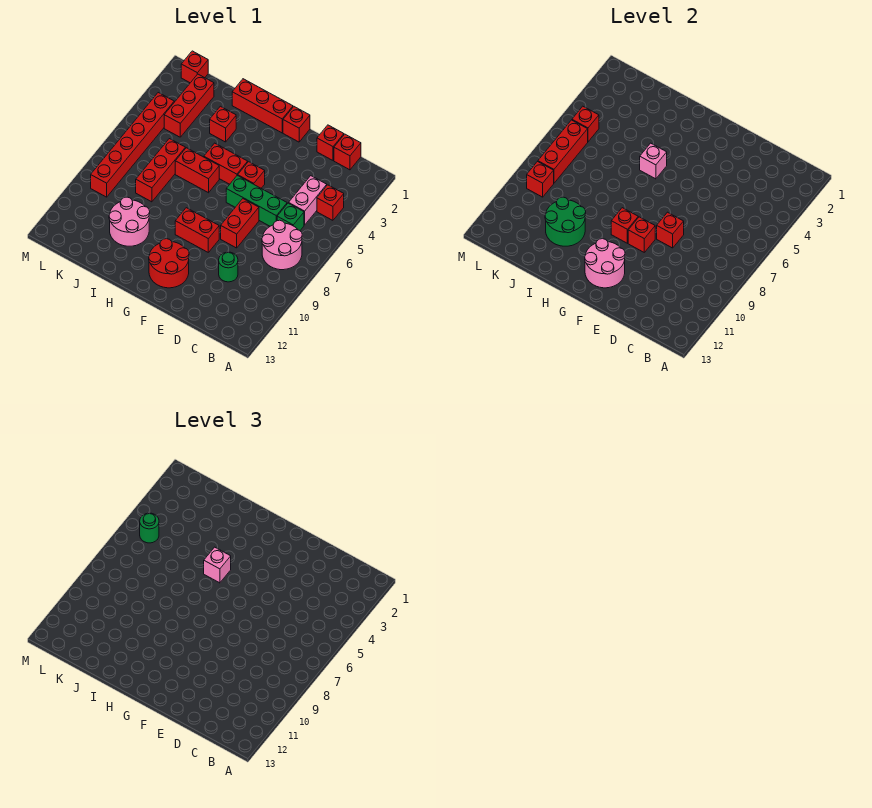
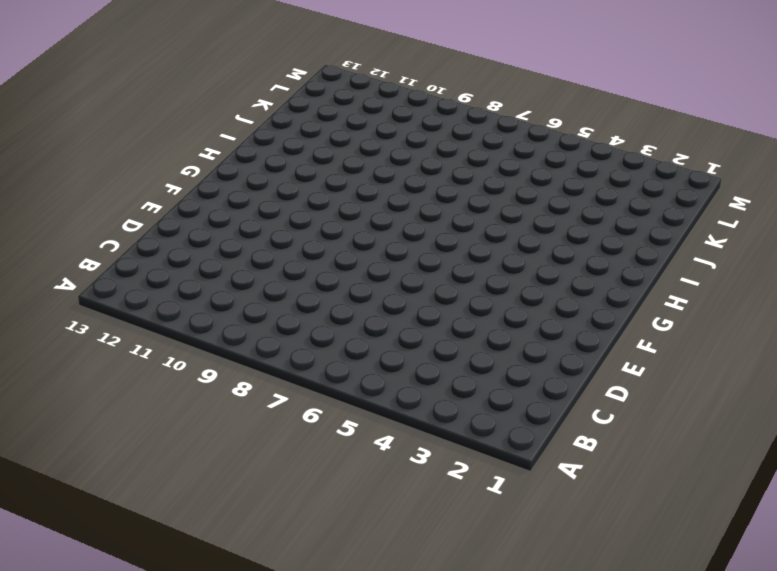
none -> red 1x1 brick [317,185,344,220]
none -> pink 2x2 round brick [262,220,302,270]
none -> red 1x1 brick [334,134,361,170]
none -> pink 1x2 brick [289,176,327,225]

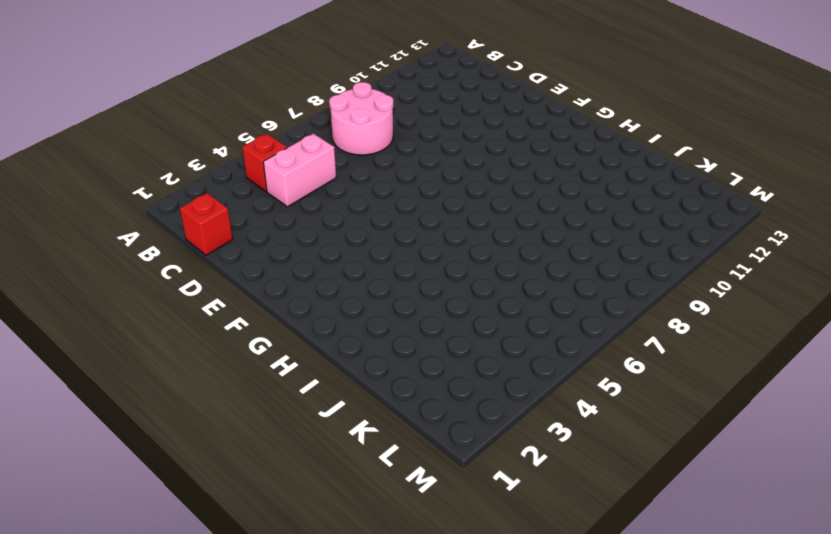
none -> green 1x1 brick [277,203,304,230]
none -> red 1x1 brick [317,125,344,160]
none -> green 1x3 brick [226,175,287,226]
none -> green 1x1 round brick [219,252,238,282]

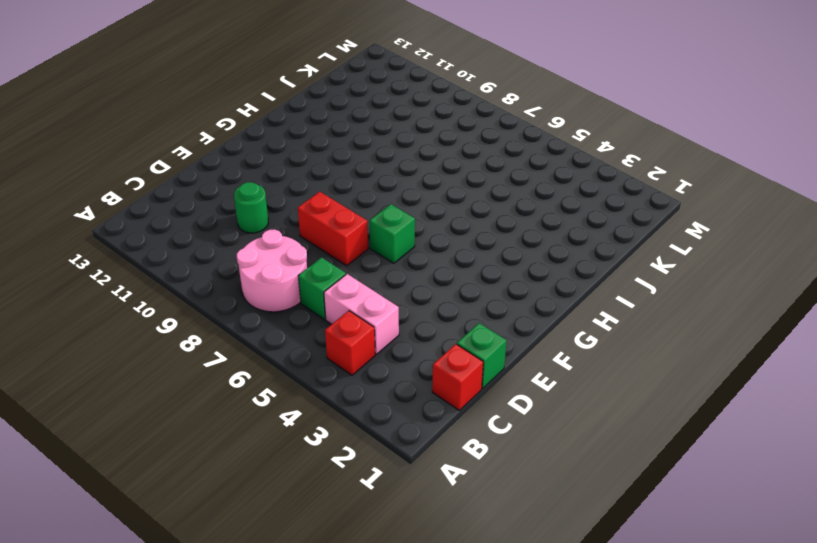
green 1x1 brick [457,323,507,388] -> red 1x1 brick [317,125,344,160]
green 1x1 brick [370,204,415,263] -> green 1x3 brick [226,175,287,226]
none -> red 1x1 brick [283,107,310,142]
none -> red 1x1 brick [238,162,265,188]
none -> red 1x2 brick [175,208,219,252]
none -> red 2x2 round brick [149,239,189,288]

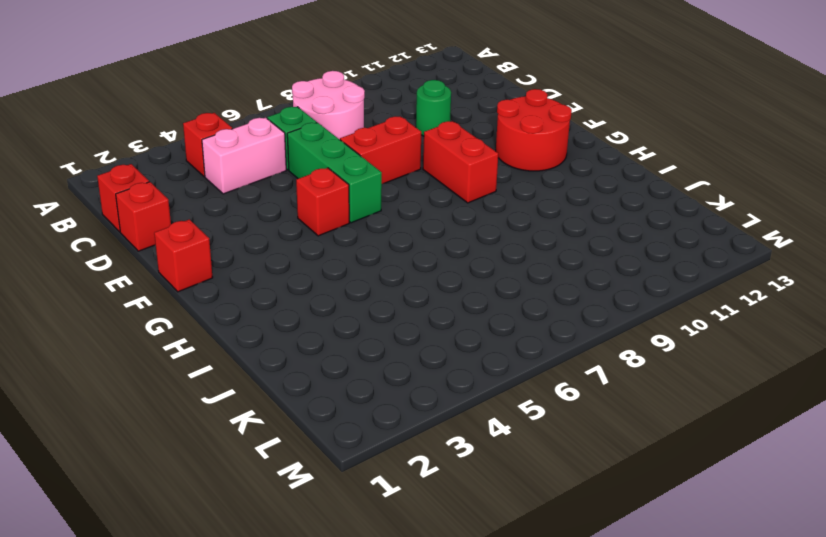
none -> red 1x3 brick [232,79,293,133]
none -> red 1x2 brick [204,143,248,184]
none -> red 1x2 brick [175,148,219,193]
none -> red 1x1 brick [210,106,236,142]

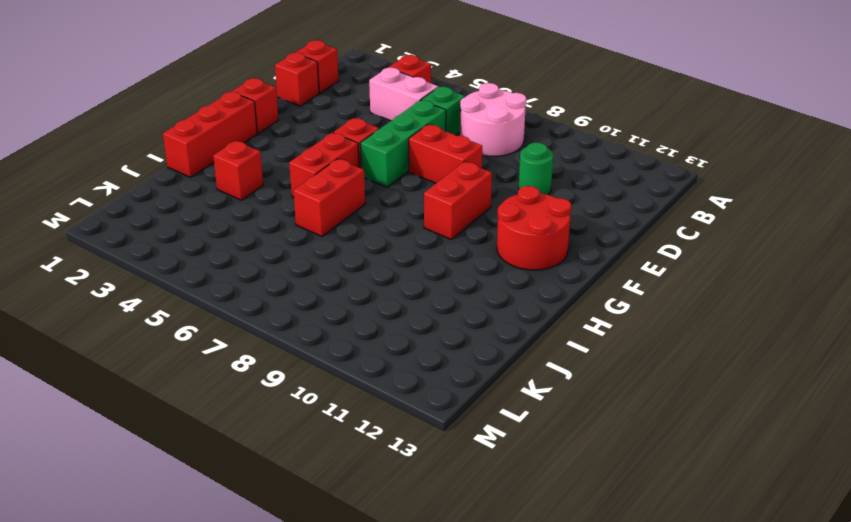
none -> pink 2x2 round brick [109,197,150,246]
none -> red 1x3 brick [136,139,185,202]
none -> red 1x3 brick [164,74,214,137]
none -> red 1x1 brick [181,51,208,83]

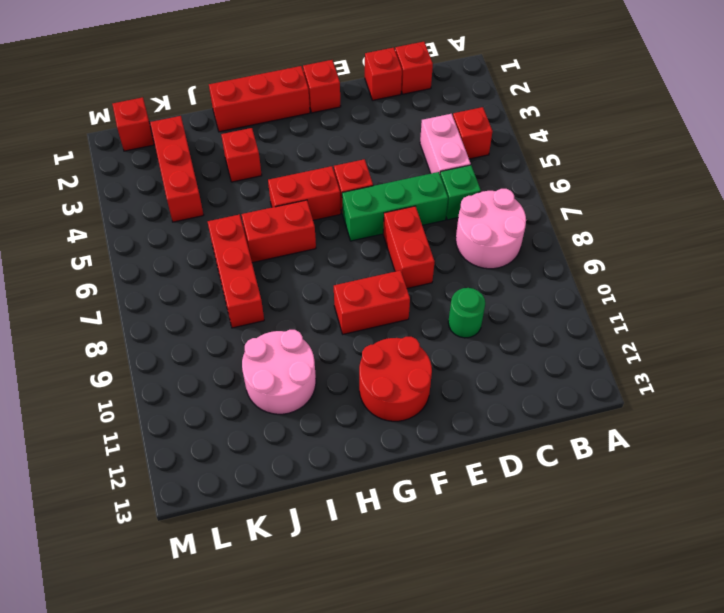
none -> red 1x6 brick [91,93,174,197]
none -> red 1x1 brick [657,212,684,248]
none -> red 1x1 brick [628,217,655,252]
none -> pink 2x2 round brick [585,239,625,288]

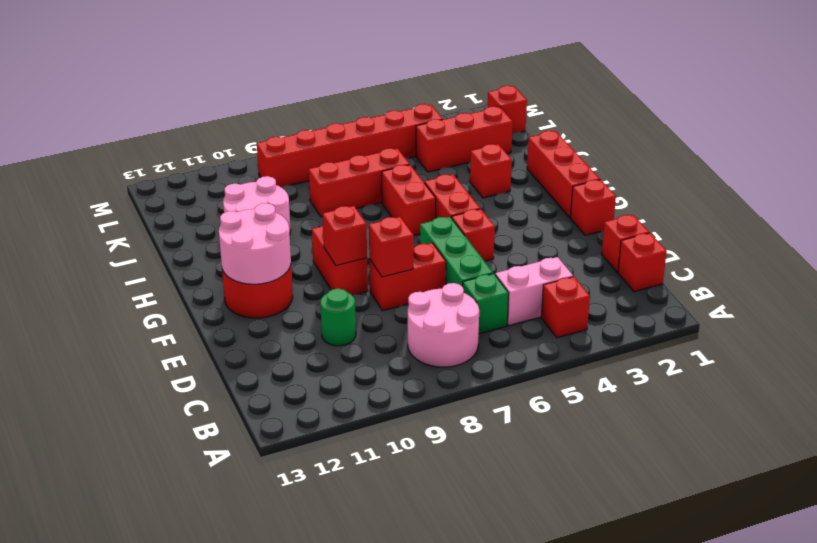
none -> red 1x1 brick [611,208,638,243]
none -> pink 1x1 brick [640,143,667,179]
none -> green 2x2 round brick [545,197,586,246]
none -> red 1x1 brick [572,106,599,142]

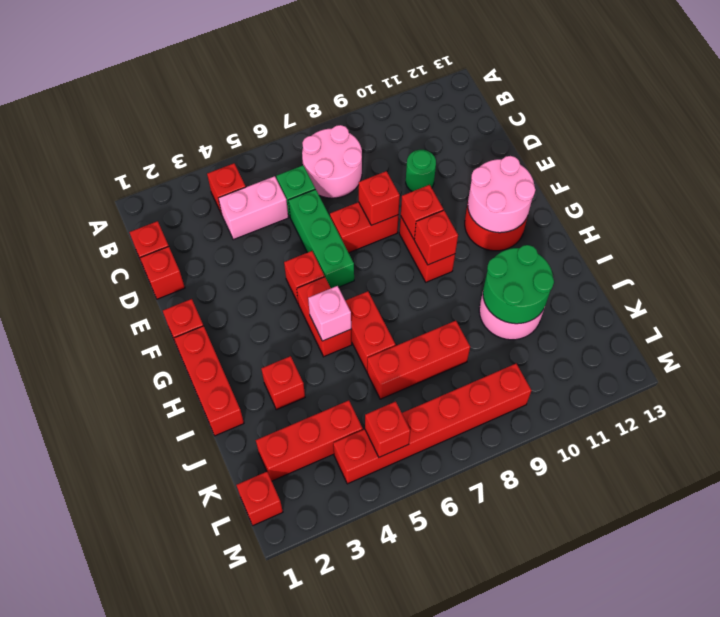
none -> red 1x3 brick [538,120,588,183]
none -> red 1x1 brick [527,162,554,197]
none -> pink 1x1 brick [204,547,231,583]
none -> green 1x1 round brick [140,513,159,543]

